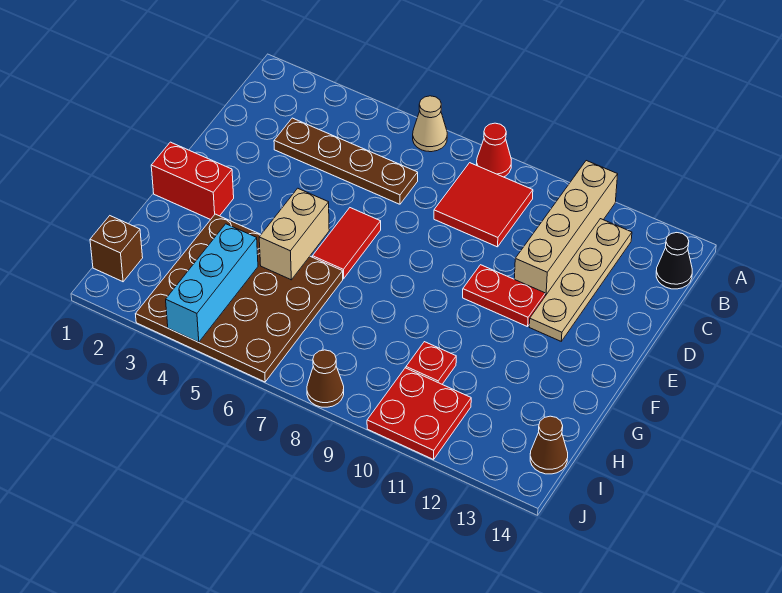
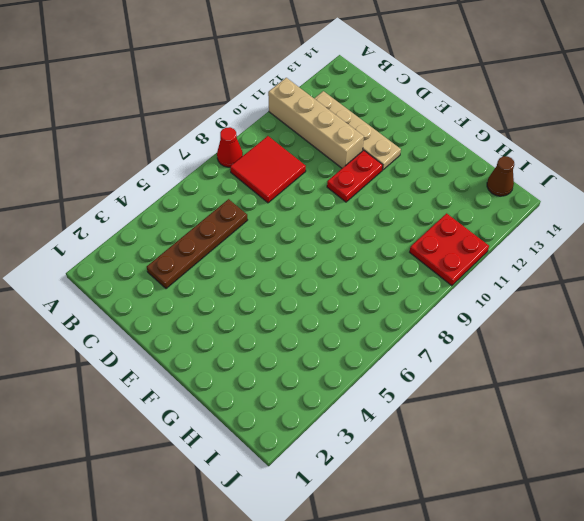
none -> tan 1x1 cone [413,96,447,152]
none -> black 1x1 cone [656,233,692,289]
none -> red 1x2 tile [313,208,381,279]

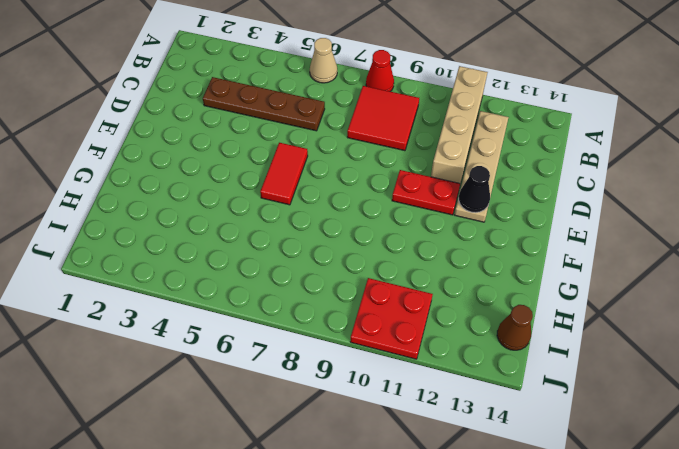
black 1x1 cone [459,166,490,213] -> black 1x1 cone moved to [656,233,692,289]
none -> red 1x2 brick [151,142,234,220]
none -> brown 4x4 plate [136,214,343,382]
none -> red 1x1 plate [406,342,456,384]

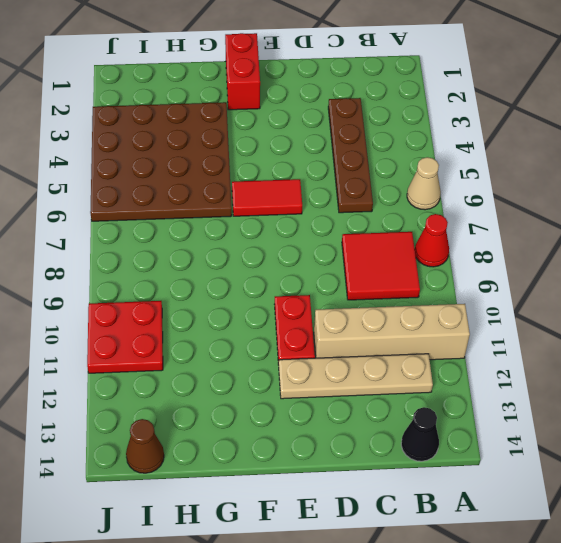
none -> red 1x1 plate [406,342,456,384]
none -> brown 1x1 brick [90,216,143,282]
none -> brown 1x1 cone [307,350,344,407]

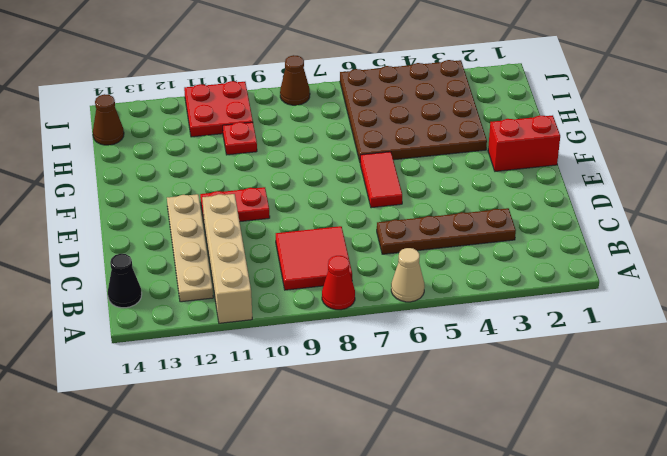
none -> brown 1x1 brick [90,216,143,282]
none -> tan 1x2 brick [259,188,329,280]
none -> cyan 1x3 brick [166,224,258,342]

